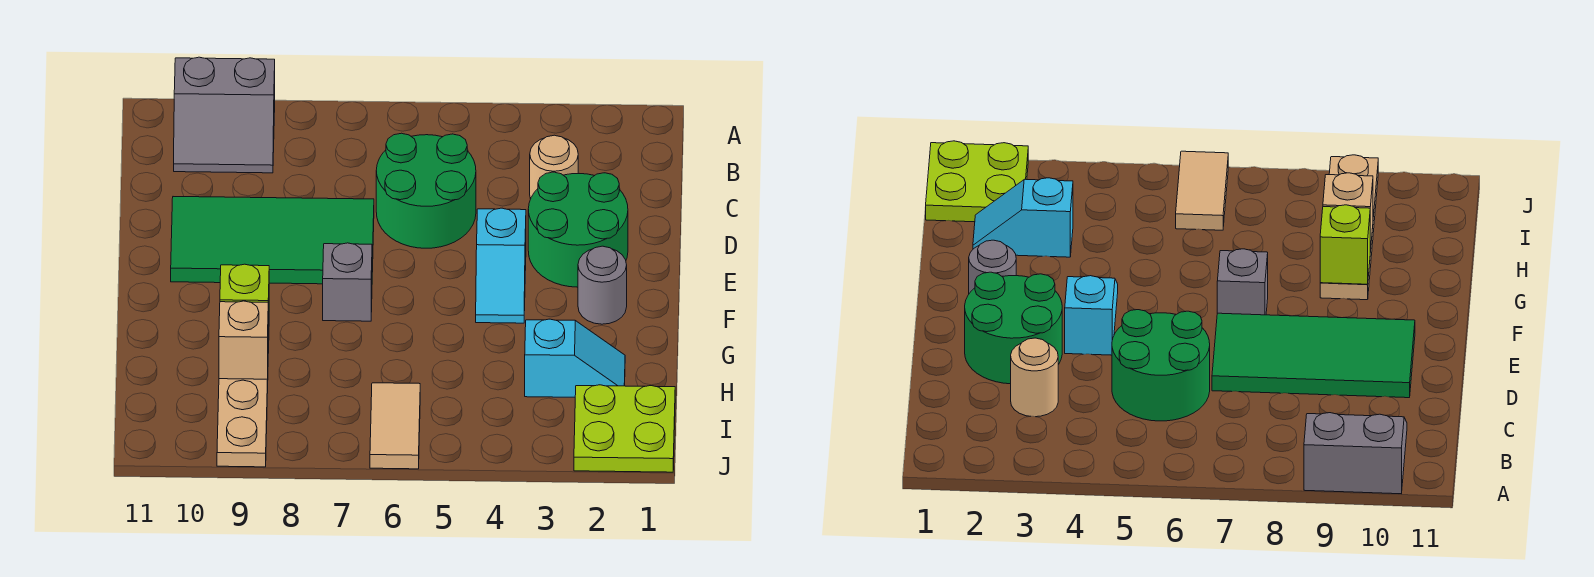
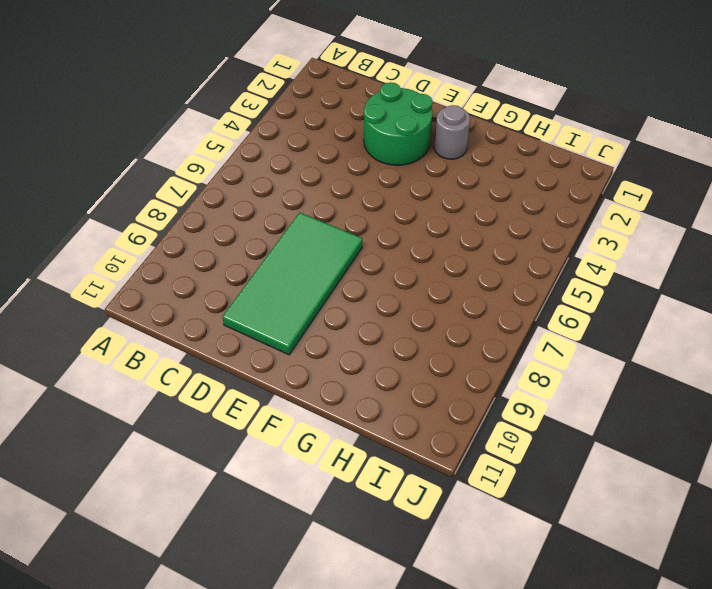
none -> grey 2x2 slope [174,57,275,173]
none -> tan 1x1 round brick [530,135,578,199]
none -> green 2x2 round brick [376,133,476,248]

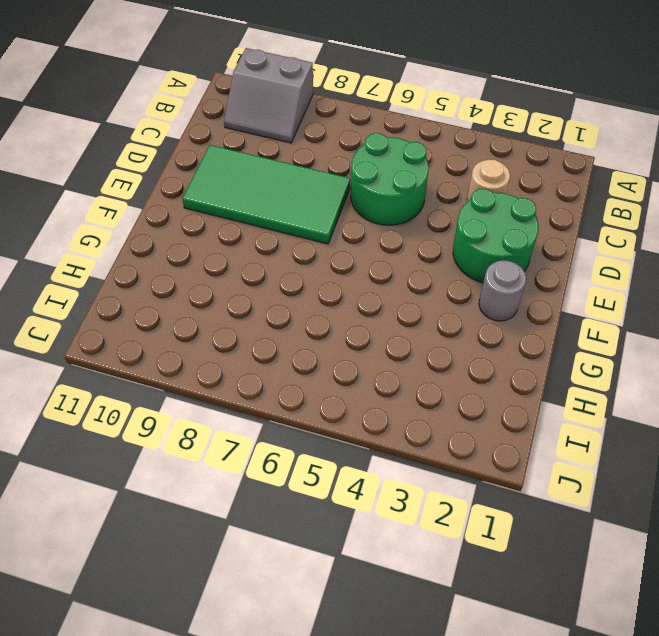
none -> cyan 1x2 slope [476,208,526,323]
none -> grey 1x1 brick [323,243,372,321]
none -> tan 1x4 plate [217,339,269,467]

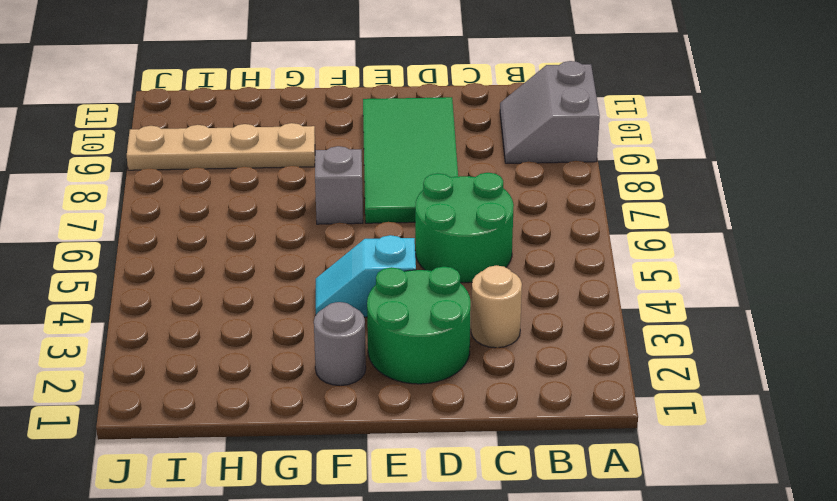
none -> cyan 1x2 slope [525,319,625,397]
none -> lime 2x2 plate [574,385,675,472]
none -> tan 1x2 tile [370,383,420,469]

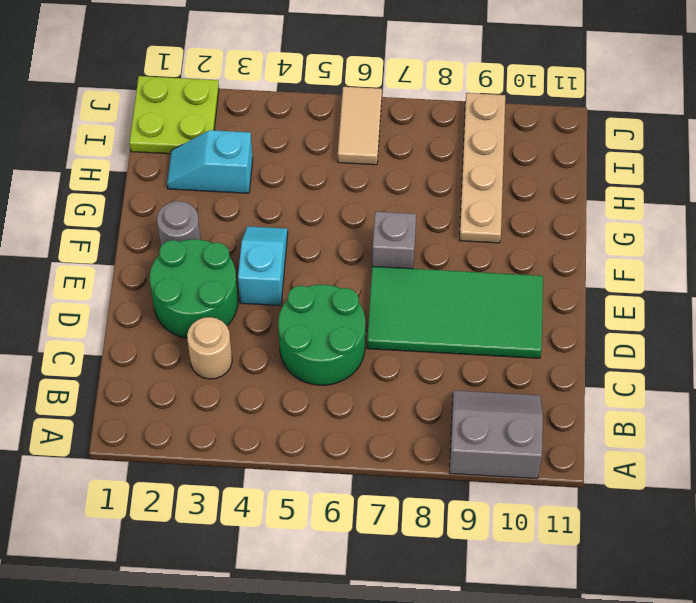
none -> lime 1x1 brick [220,264,269,339]
none -> tan 1x1 brick [219,301,268,379]

